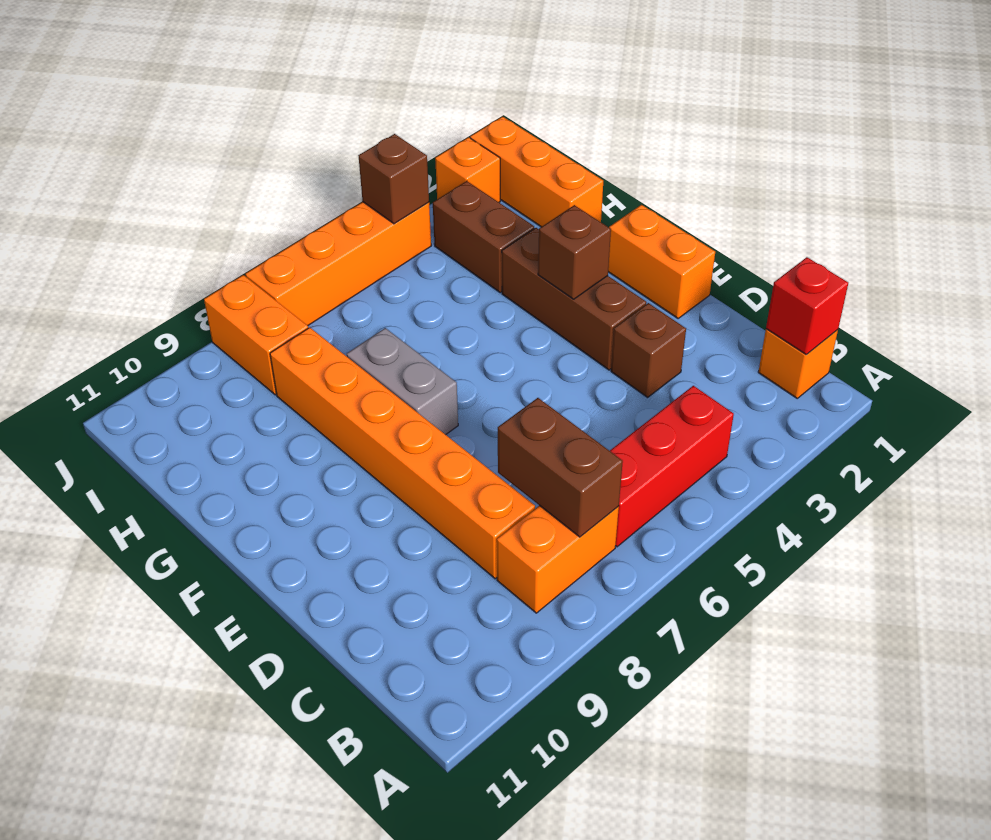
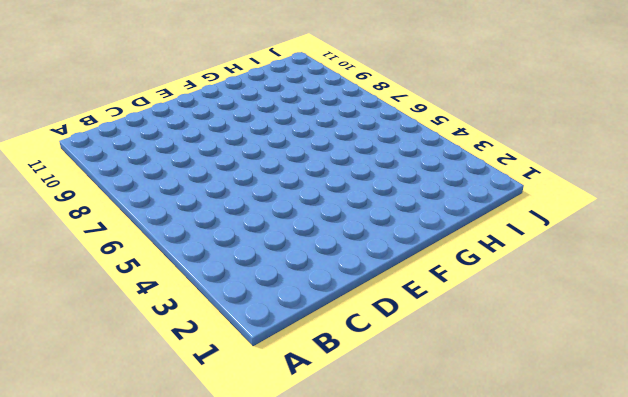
none -> orange 1x1 brick [758,329,838,398]
none -> red 1x3 brick [610,386,734,547]
none -> orange 1x2 brick [497,505,619,613]

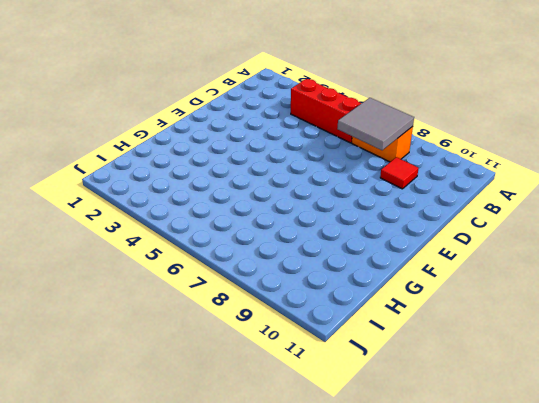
grey 2x2 tile [337,98,414,150] -> brown 1x2 brick [498,398,623,537]
red 1x1 tile [380,157,419,189] -> none
none -> orange 1x1 brick [758,329,838,398]
none -> orange 1x6 brick [270,327,535,579]
none -> brown 1x1 brick [611,303,686,397]

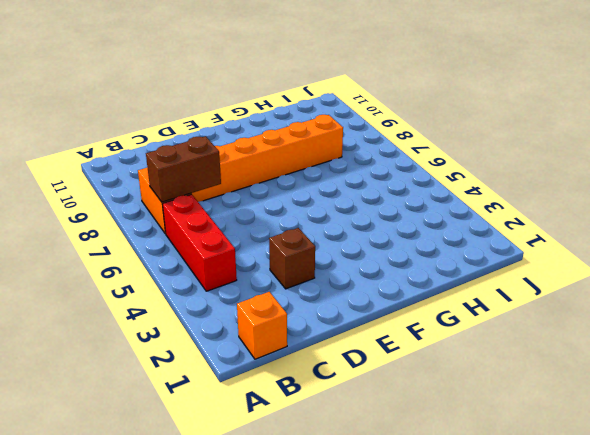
none -> orange 1x2 brick [608,205,715,318]
none -> brown 1x3 brick [502,228,646,370]
none -> grey 1x2 brick [347,328,458,435]

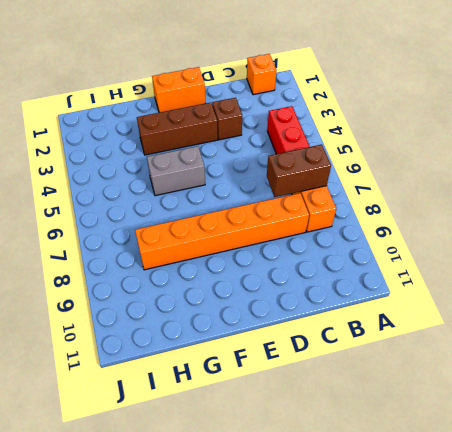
grey 1x2 brick [147,146,205,196] -> grey 1x2 brick moved to [347,328,458,435]
none -> orange 1x3 brick [470,117,603,227]
none -> brown 1x2 brick [433,181,534,293]
none -> orange 1x2 brick [204,275,308,395]

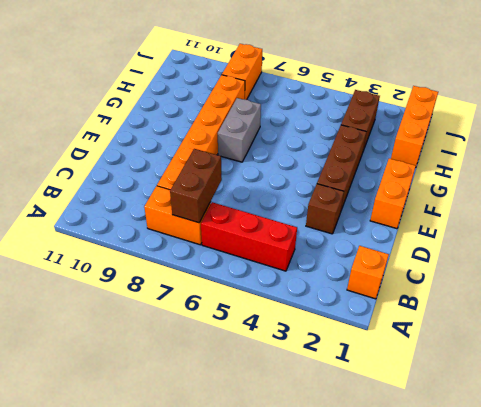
none -> orange 1x1 brick [435,137,500,202]
none -> orange 1x4 brick [245,202,431,326]
none -> red 1x1 brick [766,257,848,355]

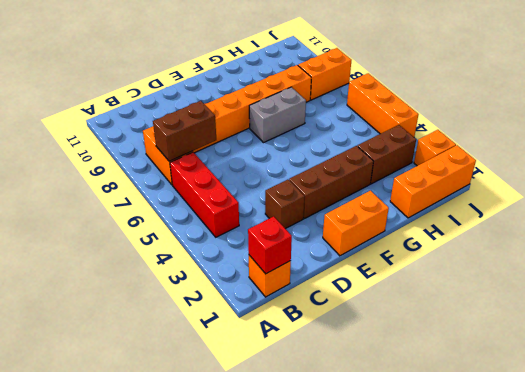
orange 1x3 brick [347,73,419,137] -> orange 1x4 brick [245,202,431,326]
none -> brown 1x1 brick [538,205,611,299]
none -> brown 1x1 brick [358,134,429,224]

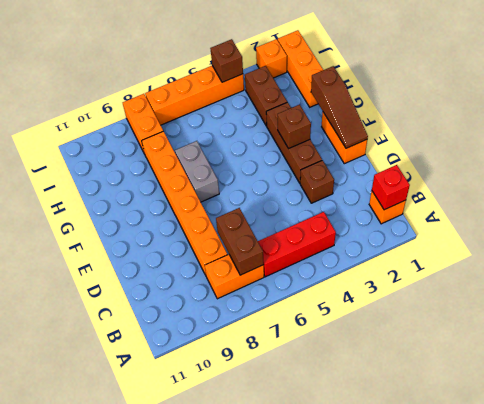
brown 1x3 slope [311,66,368,148] -> none

